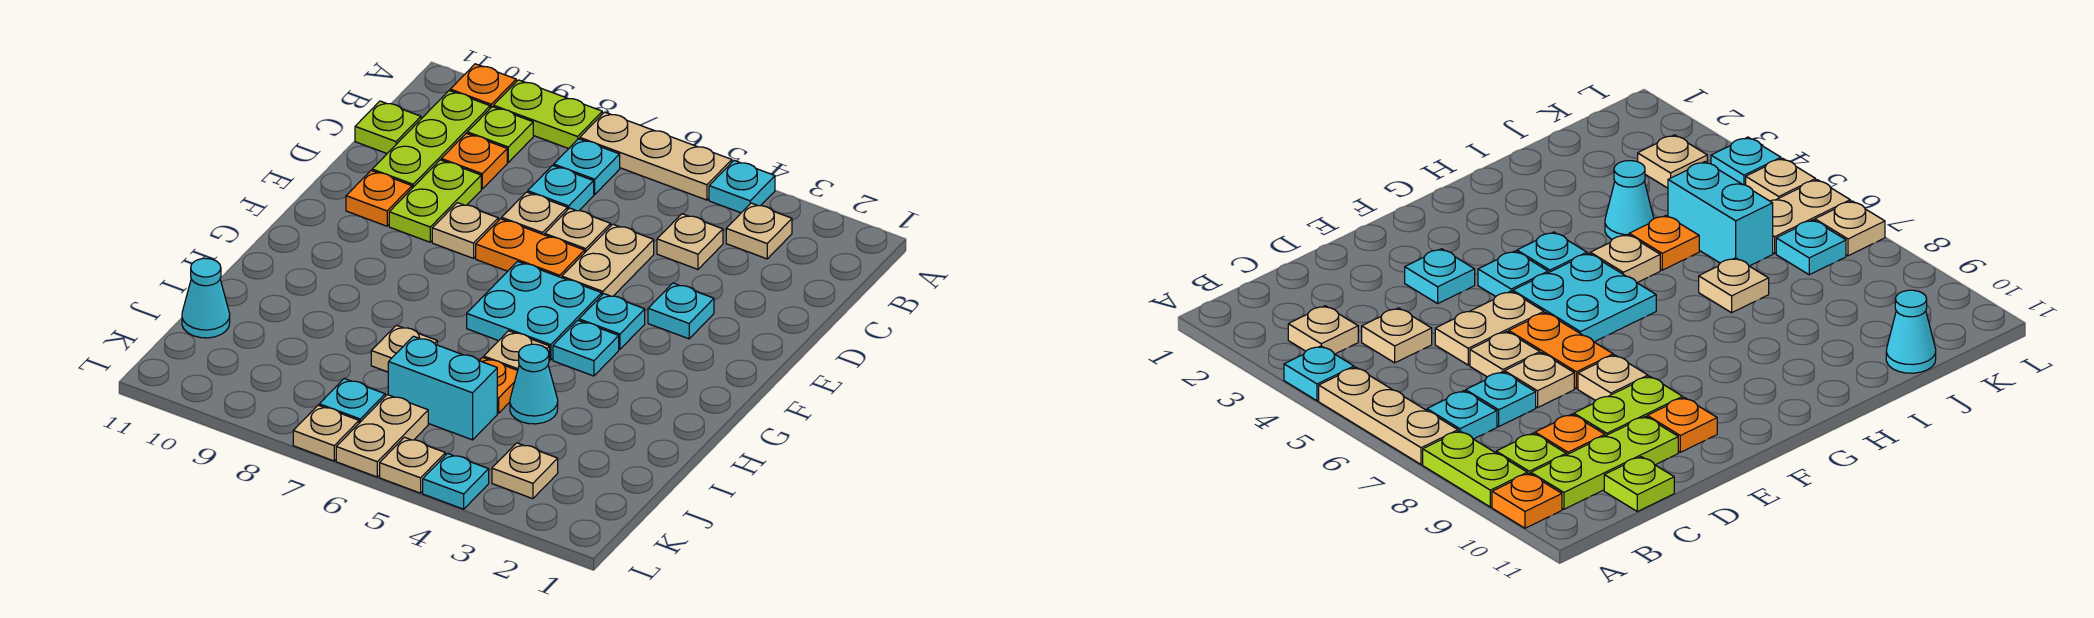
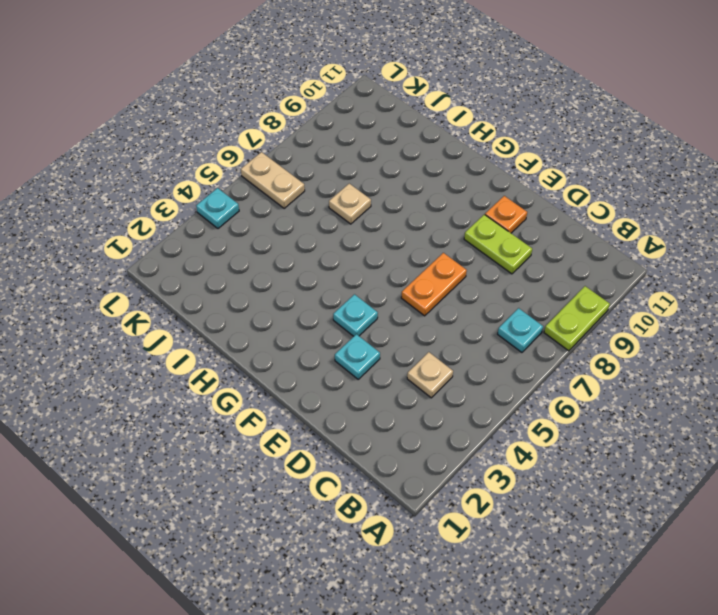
none -> cyan 1x1 plate [709,160,775,213]
none -> tan 1x3 plate [580,112,732,200]
none -> orange 1x1 plate [450,64,516,108]
none -> tan 1x1 plate [726,203,792,259]

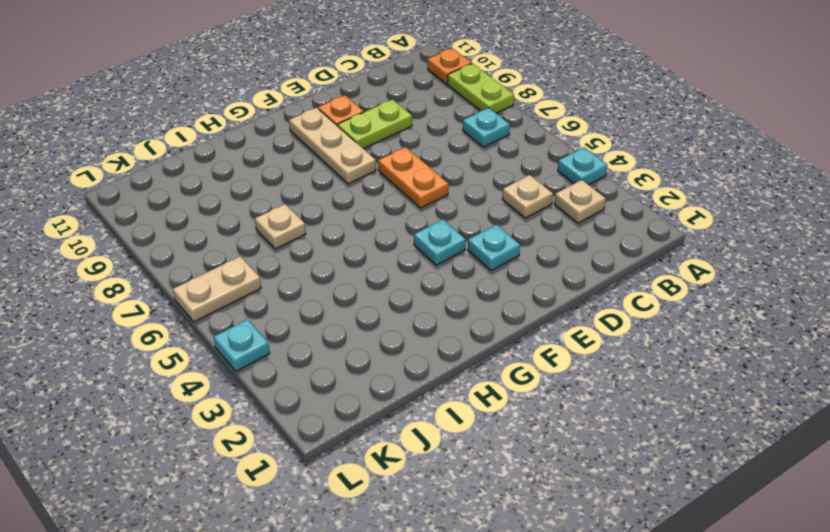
tan 1x3 plate [289,108,376,184] -> tan 1x3 plate moved to [580,112,732,200]
none -> lime 1x1 plate [467,107,533,162]
none -> lime 1x3 plate [372,91,490,188]
none -> cyan 1x1 plate [528,165,594,211]
none -> orange 1x1 plate [441,133,507,189]

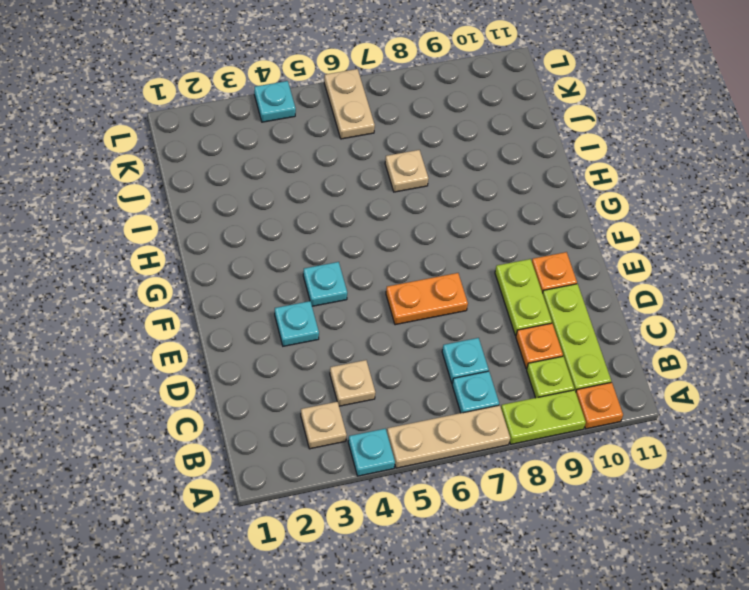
none -> lime 1x1 plate [355,101,421,153]
none -> tan 1x2 plate [562,224,654,296]
none -> tan 1x1 plate [545,208,611,252]
none -> tan 1x1 plate [502,192,567,235]

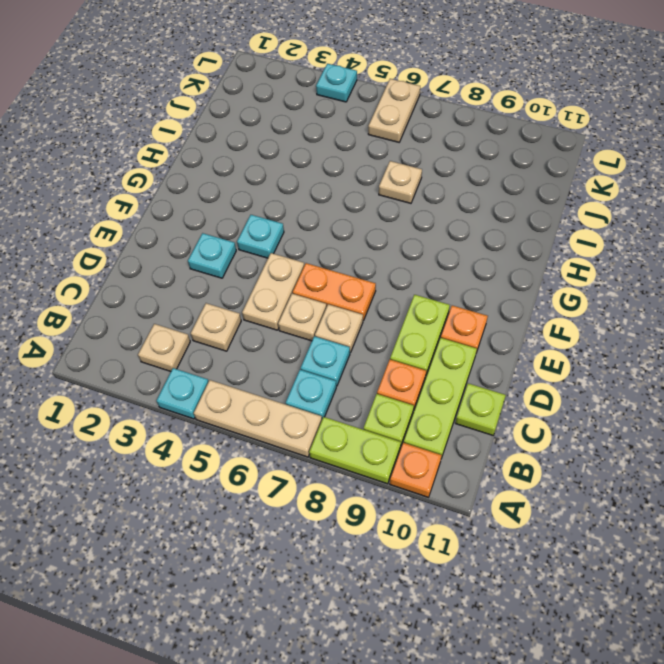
none -> tan 1x1 plate [432,203,498,258]
none -> cyan 2x2 plate [467,261,602,360]
none -> cyan 1x1 plate [553,320,619,376]
none -> tan 1x1 plate [484,331,550,370]

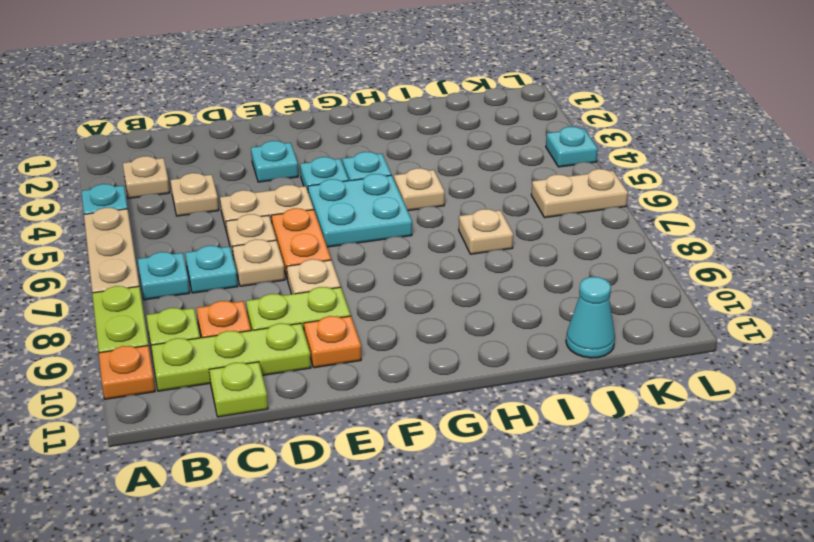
none -> cyan 1x1 cone [510,344,558,424]
none -> orange 1x1 plate [479,357,518,413]
none -> cyan 1x2 brick [388,336,497,440]
none -> tan 1x1 plate [492,443,558,499]

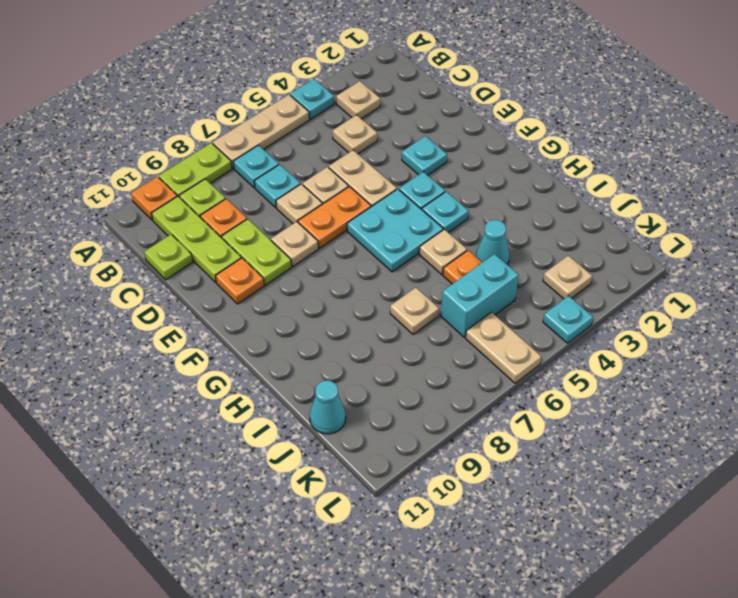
none -> cyan 1x1 plate [319,379,385,423]
none -> tan 1x1 plate [380,437,445,493]
none -> tan 1x1 plate [293,405,359,461]

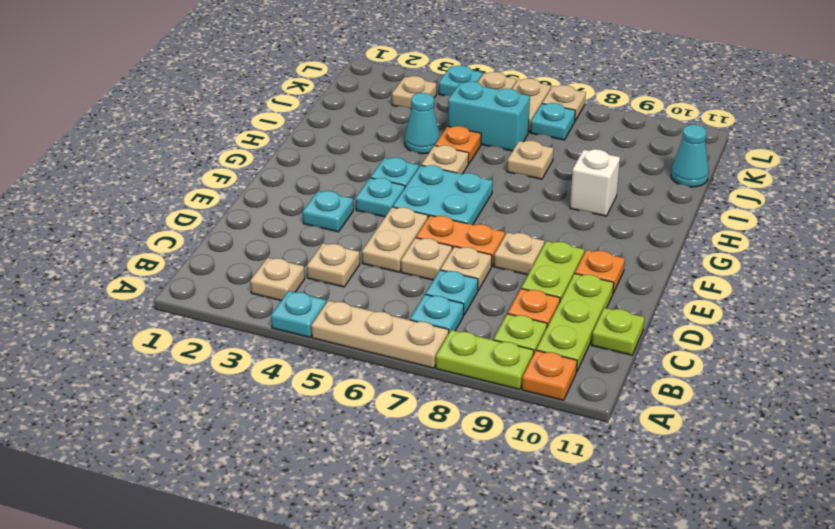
white 1x1 brick [570,149,620,216] -> none

